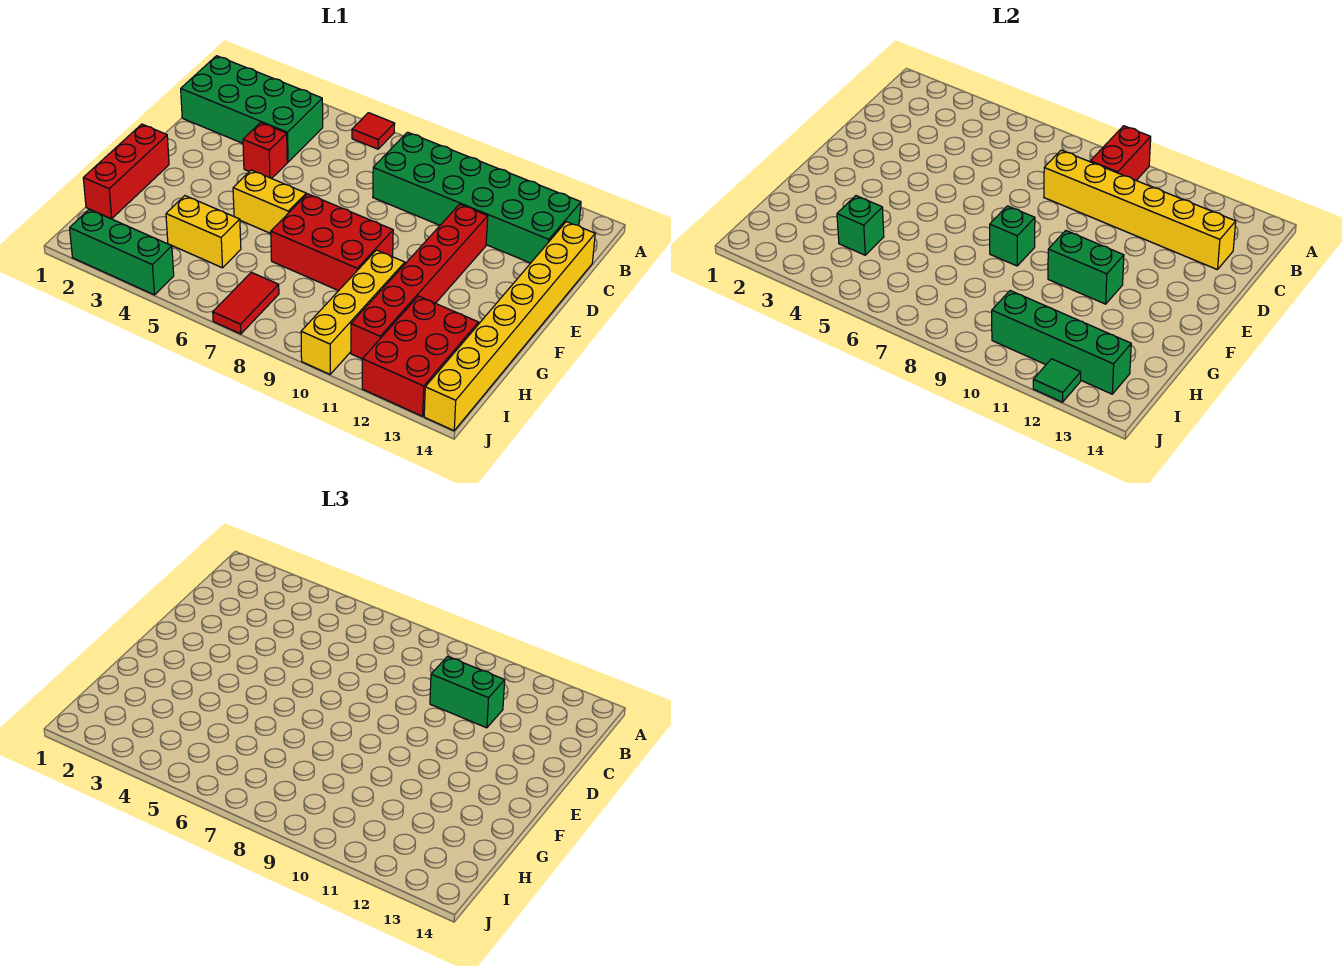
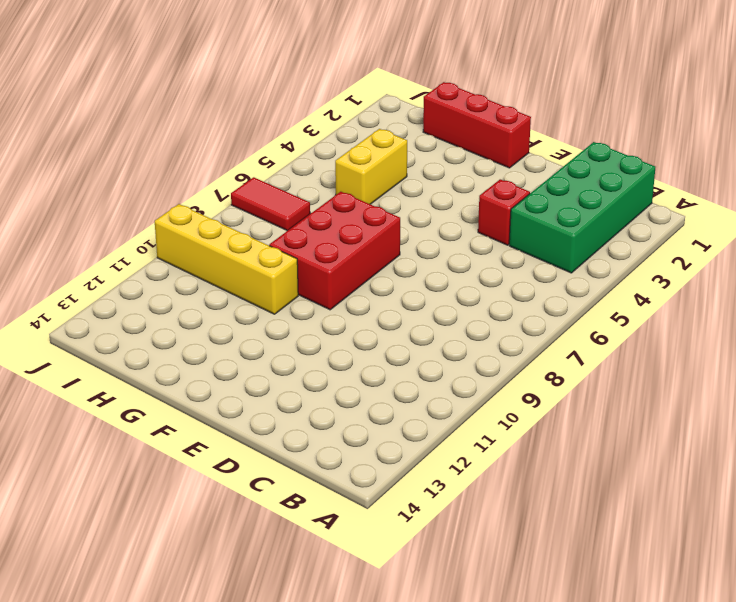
none -> red 1x1 tile [352,113,395,149]
none -> green 2x6 brick [373,132,581,263]
none -> yellow 1x8 brick [424,222,595,431]

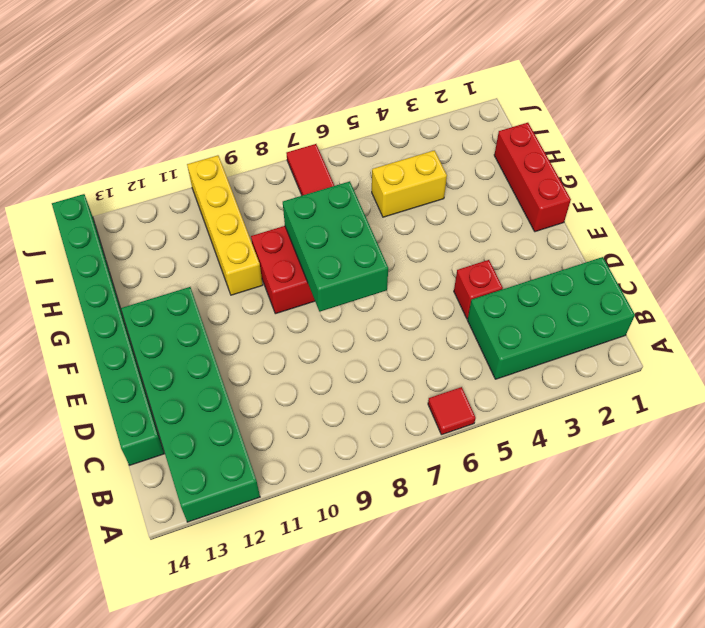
green 2x6 brick [121,287,260,522] -> green 2x6 brick turned to [373,132,581,263]
green 1x8 brick [52,194,165,465] -> yellow 1x8 brick [424,222,595,431]
green 2x3 brick [283,181,388,312] -> green 1x1 brick [990,206,1035,266]
none -> red 1x6 brick [351,204,488,359]
none -> yellow 1x2 brick [233,170,306,233]
none -> red 2x3 brick [362,296,478,416]

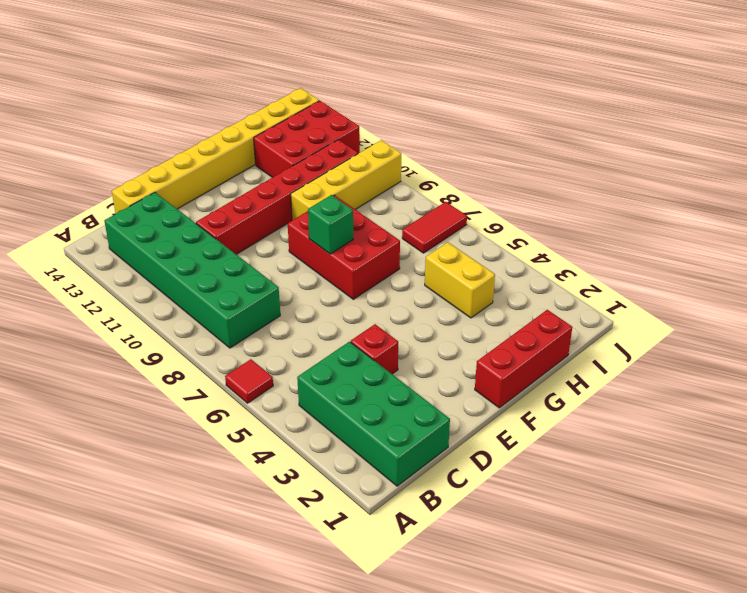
none -> yellow 1x2 brick [233,170,306,233]
none -> green 1x3 brick [70,209,174,295]
none -> red 1x2 brick [1090,126,1151,180]

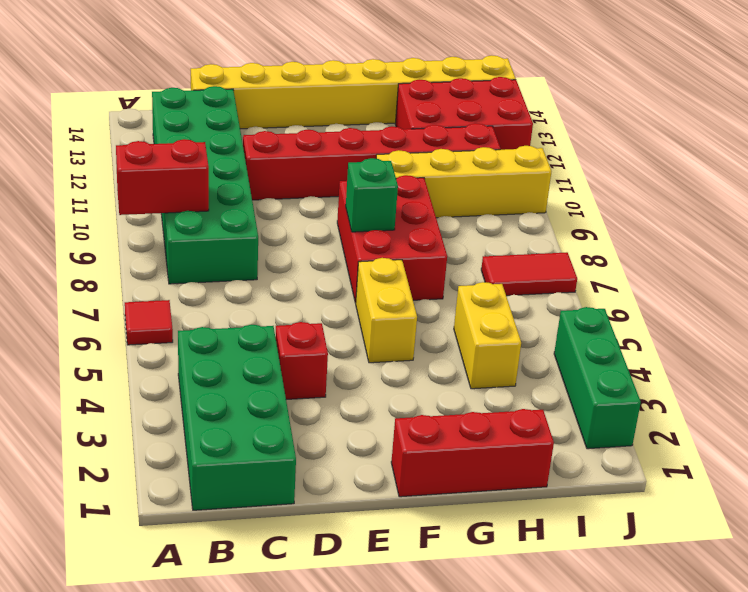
none -> yellow 1x6 brick [1044,150,1236,270]
none -> green 1x2 brick [1048,231,1124,304]
none -> green 1x1 brick [837,196,884,255]

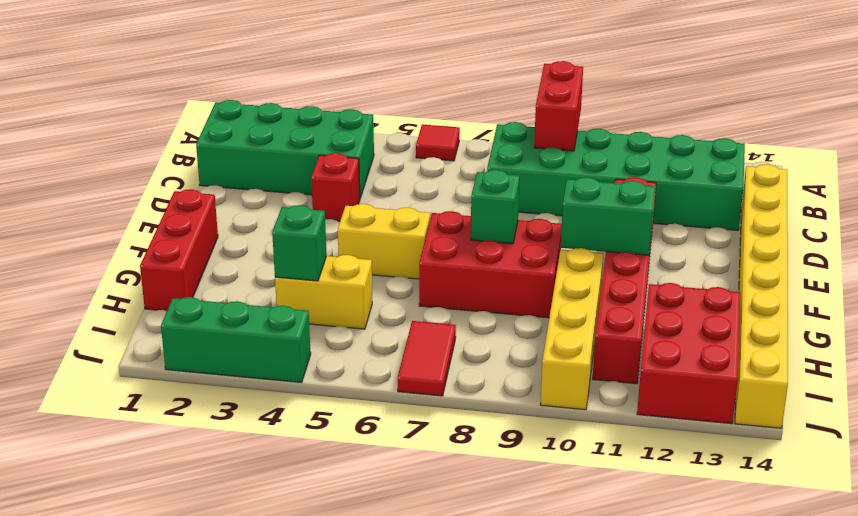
none -> yellow 1x6 brick [1044,150,1236,270]
none -> green 1x4 brick [992,291,1131,394]
none -> green 1x1 tile [1033,359,1081,402]

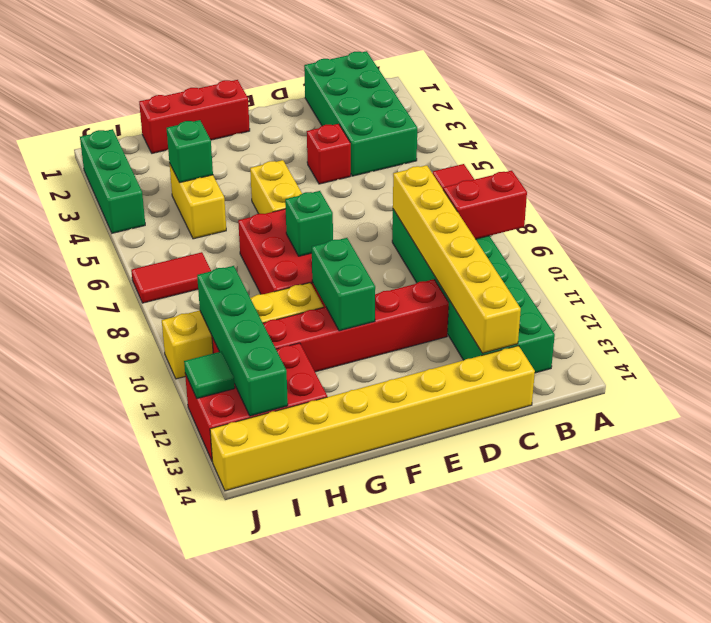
none -> green 1x2 brick [430,657,505,728]

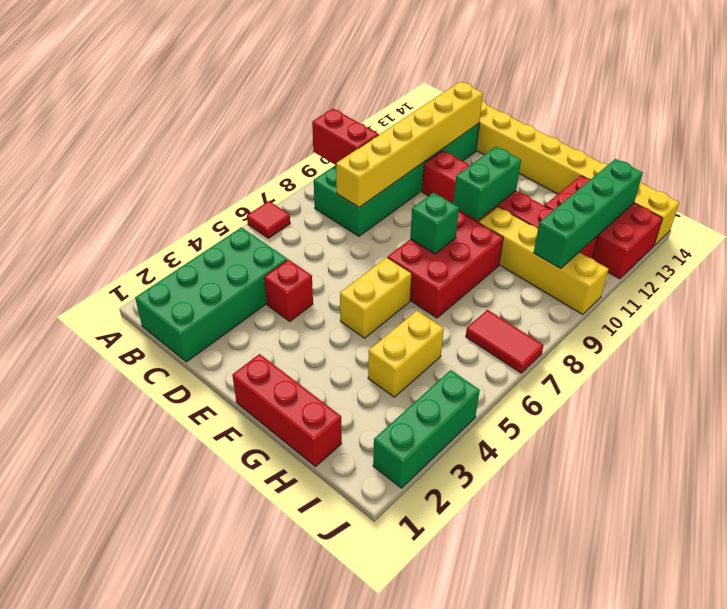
none -> green 1x1 brick [837,196,884,255]
none -> green 1x1 tile [1033,359,1081,402]
none -> green 1x2 brick [430,657,505,728]

